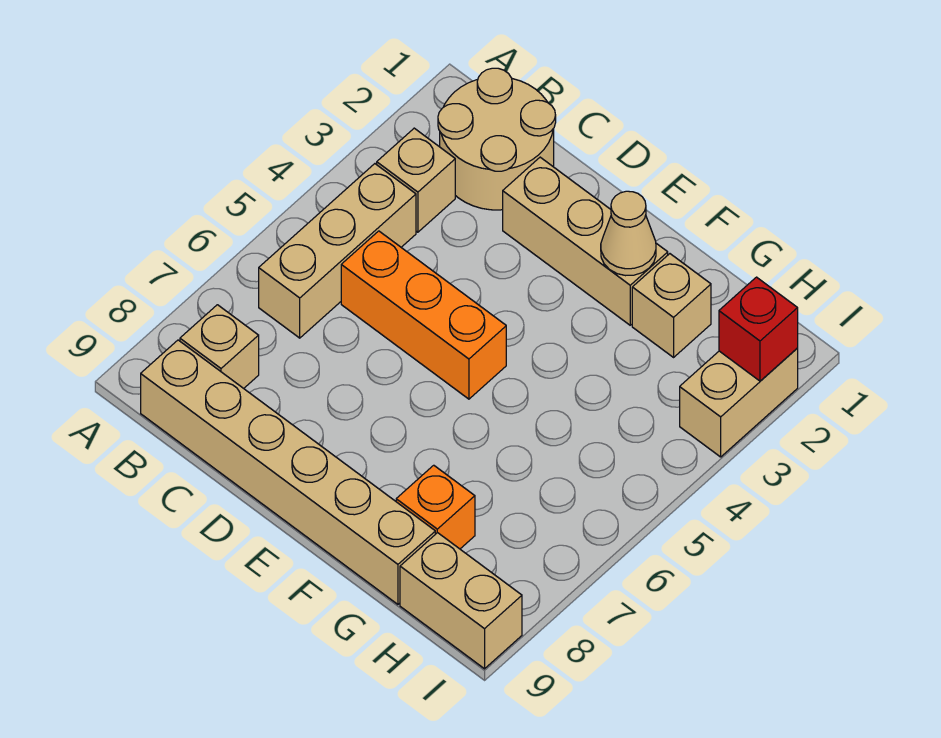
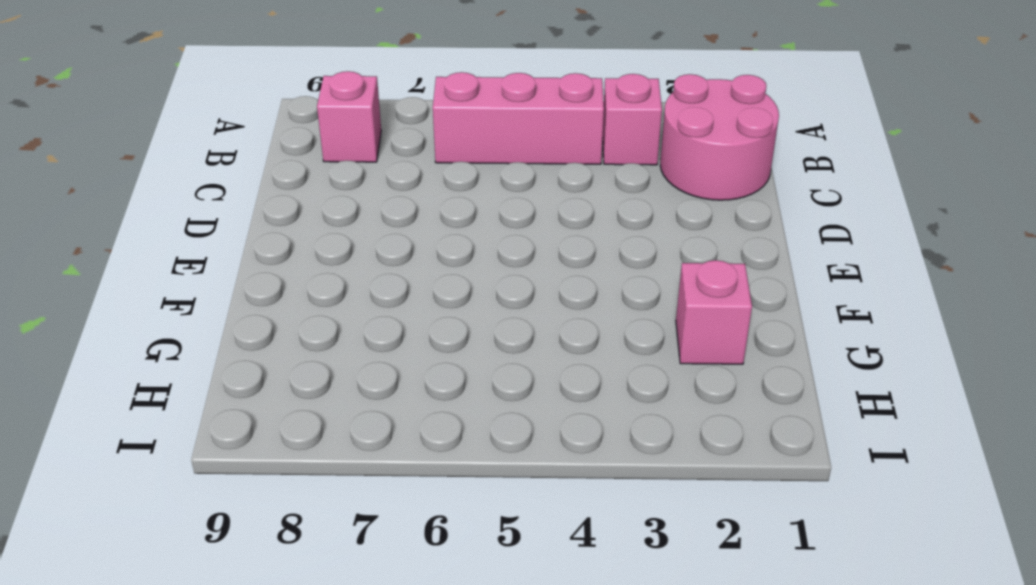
pink 2x2 round brick [660,74,779,200] -> tan 2x2 round brick [438,68,556,210]
pink 1x1 brick [602,74,662,165] -> tan 1x1 brick [377,128,455,232]
pink 1x3 brick [433,72,604,164] -> tan 1x3 brick [259,164,416,338]
pink 1x1 brick [317,71,381,162] -> tan 1x1 brick [180,305,259,388]
pink 1x1 brick [676,260,752,364] -> tan 1x1 brick [632,254,711,357]
none -> tan 1x6 brick [141,340,435,604]
none -> orange 1x3 brick [341,231,506,399]
none -> tan 1x3 brick [503,157,668,325]

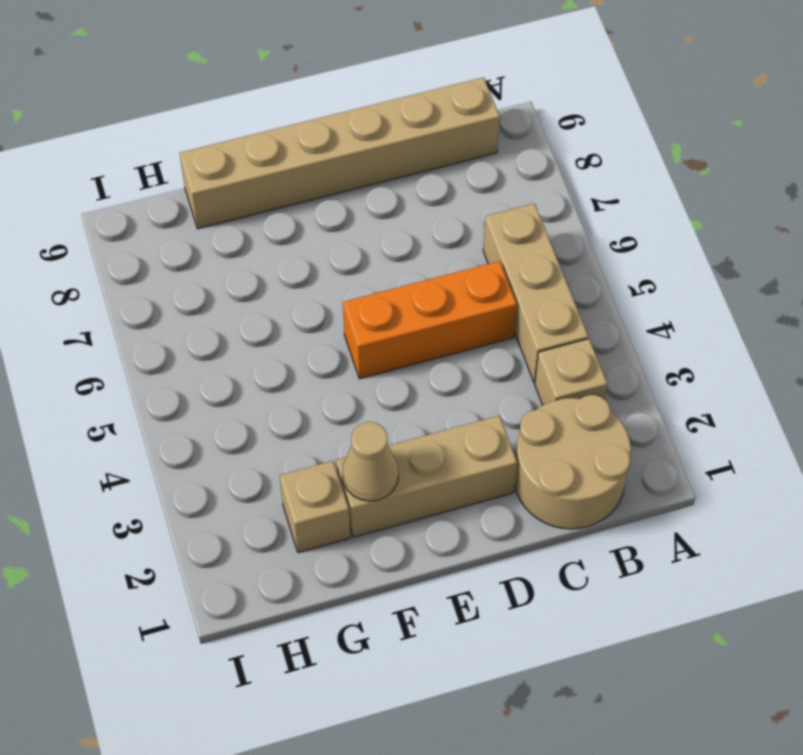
none -> tan 1x1 brick [180,305,259,388]
none -> orange 1x1 brick [396,465,475,549]
none -> tan 1x2 brick [400,533,522,669]

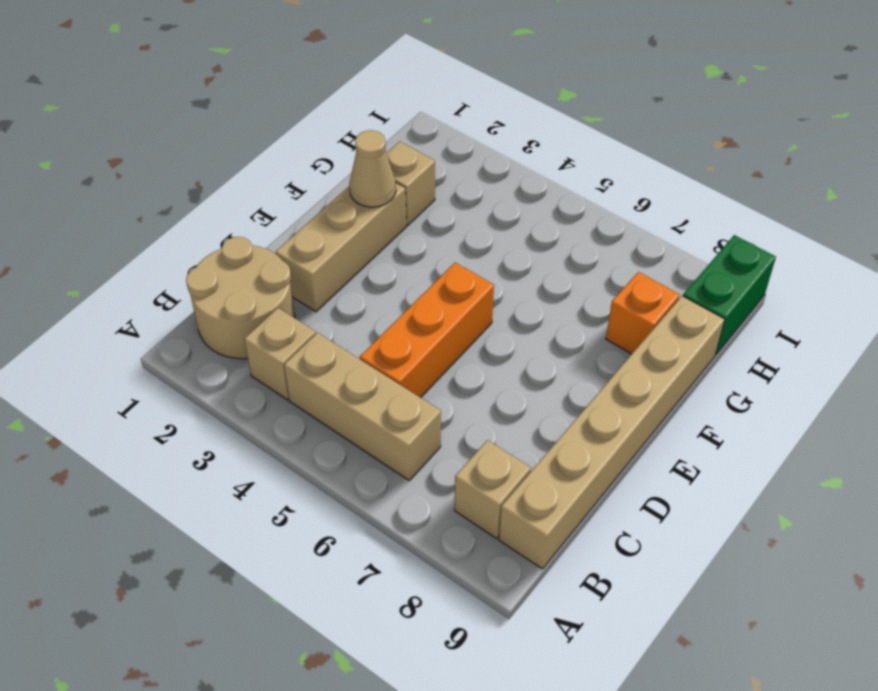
green 1x2 brick [683,235,776,355] -> tan 1x2 brick [400,533,522,669]
none -> tan 1x2 brick [680,348,798,457]
none -> red 1x1 brick [719,277,798,381]

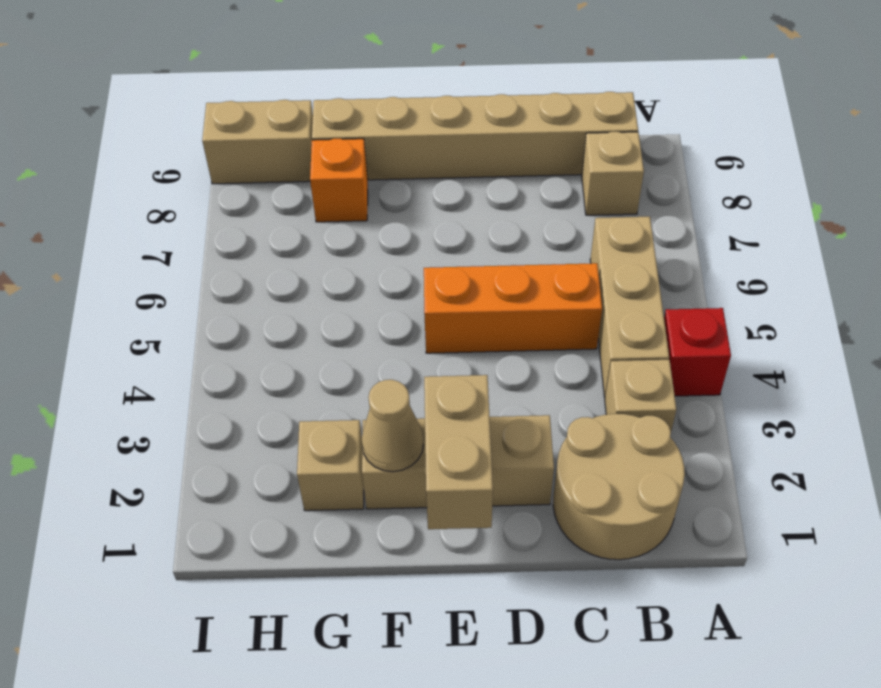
red 1x1 brick [664,308,731,396] -> red 1x1 brick moved to [719,277,798,381]
tan 1x2 brick [424,375,493,529] -> tan 1x2 brick moved to [680,348,798,457]

